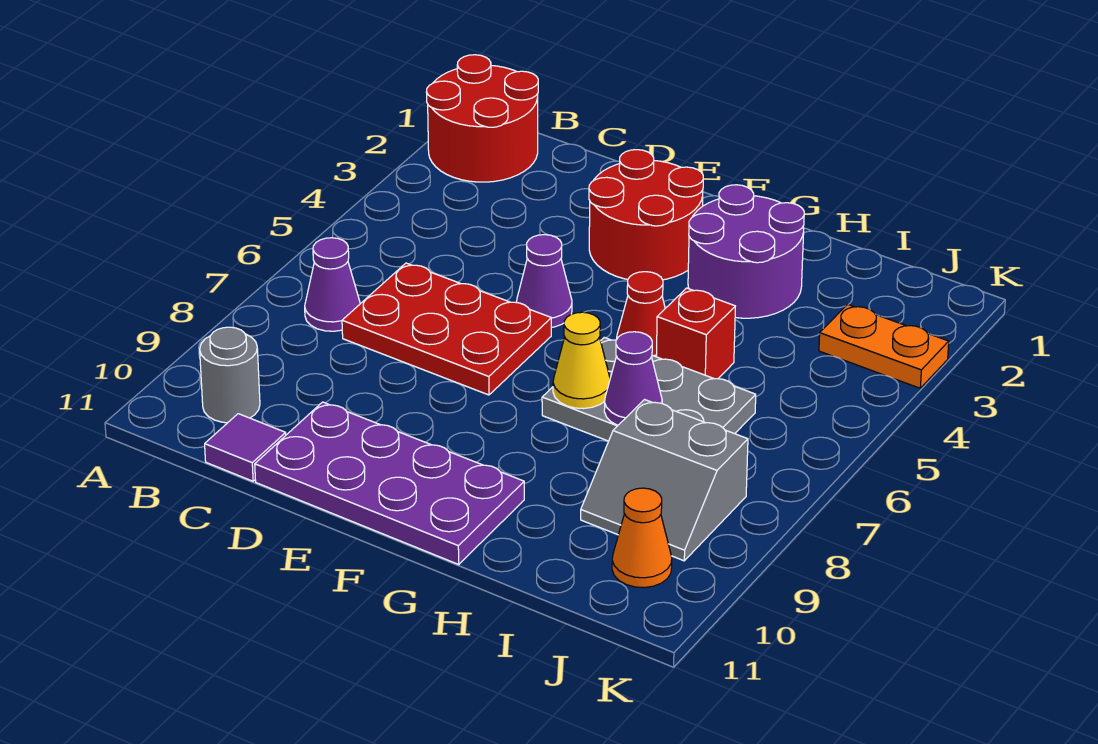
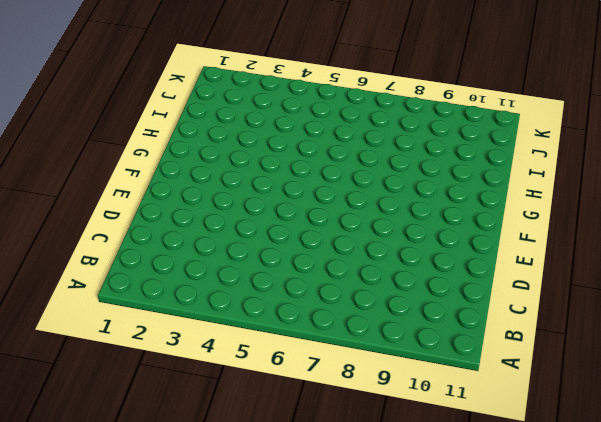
none -> red 2x2 round brick [426,55,538,182]
none -> purple 1x1 cone [305,238,360,331]
none -> grey 1x1 round brick [200,327,260,423]

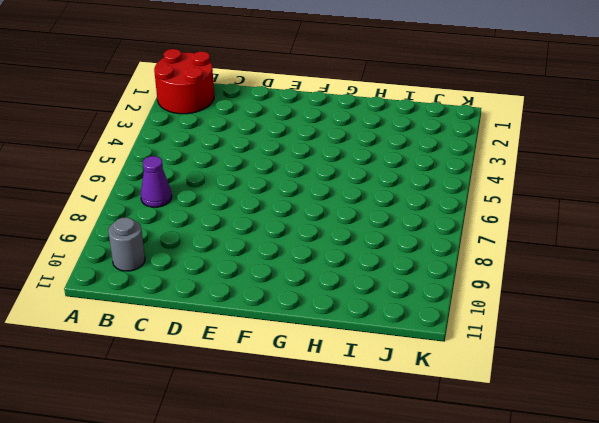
none -> red 2x3 plate [342,263,551,395]
none -> purple 1x1 tile [205,414,286,481]
none -> purple 2x4 plate [255,402,524,564]

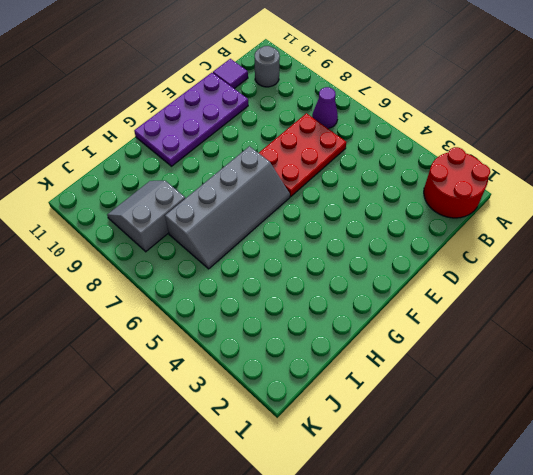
grey 2x4 slope [165,146,290,269] -> grey 2x3 plate [542,337,756,441]
none -> red 2x2 round brick [589,150,703,280]
none -> purple 1x1 cone [516,235,572,327]
none -> purple 2x2 round brick [688,185,804,318]

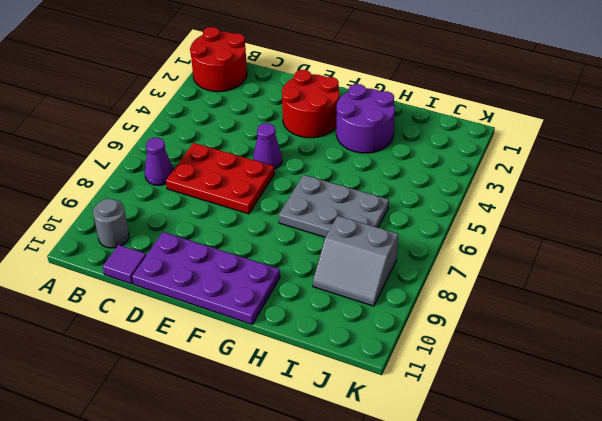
none -> red 1x1 cone [616,272,665,357]
none -> red 1x1 brick [656,288,735,379]
none -> orange 1x2 plate [819,304,949,388]

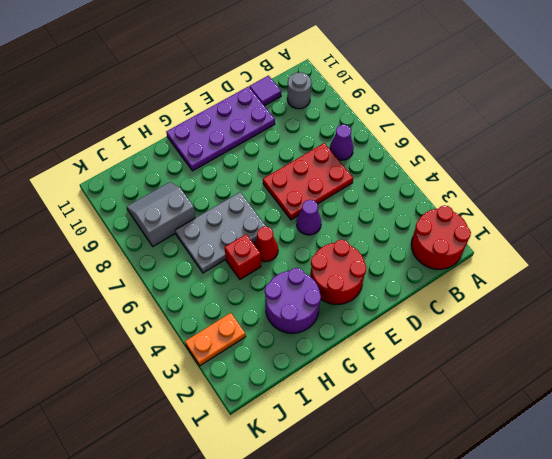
none -> orange 1x1 cone [612,488,672,588]
none -> yellow 1x1 cone [553,312,610,409]
none -> purple 1x1 cone [604,332,662,425]

